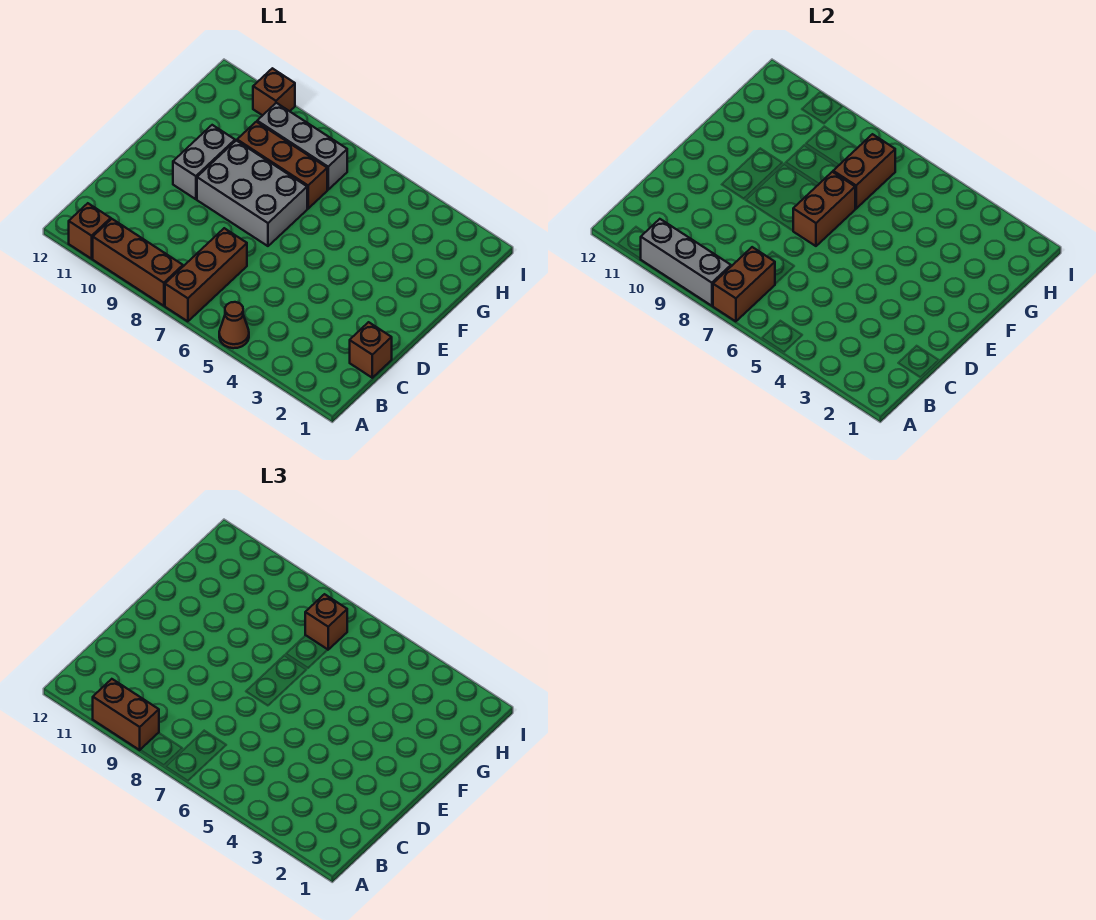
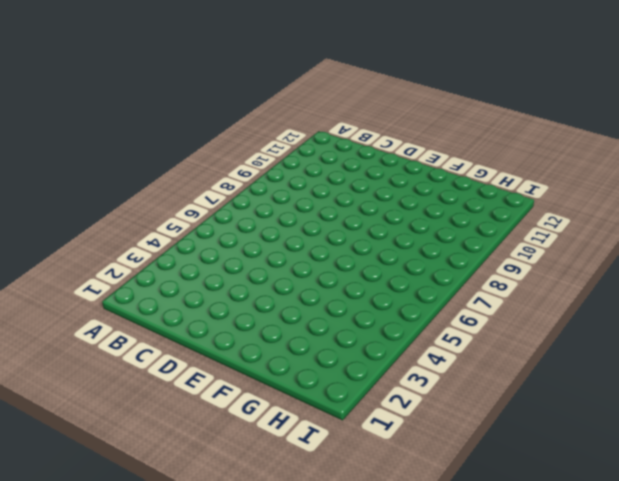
none -> brown 1x1 cone [219,302,249,348]
none -> brown 1x3 brick [165,228,247,321]
none -> brown 1x3 brick [93,219,183,306]

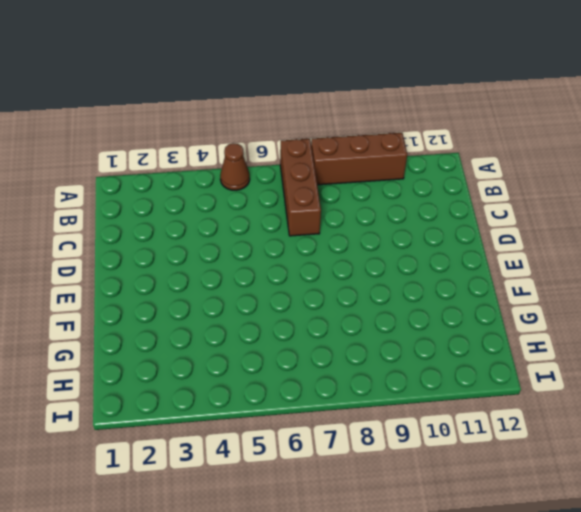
none -> brown 1x1 brick [69,203,111,259]
none -> brown 1x1 brick [350,322,392,378]
none -> grey 2x3 brick [197,141,307,246]

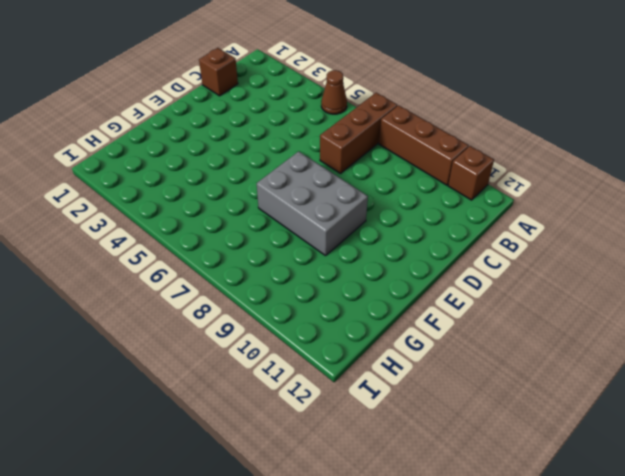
none -> grey 1x2 brick [173,125,235,199]
none -> brown 1x3 brick [237,122,327,209]
none -> grey 1x3 brick [257,103,347,190]

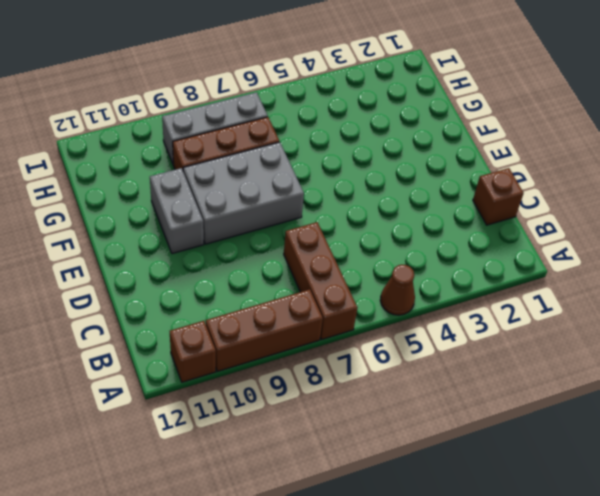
none -> brown 1x1 brick [253,68,295,115]
none -> brown 1x2 brick [713,247,775,321]
none -> grey 1x3 brick [640,219,731,306]

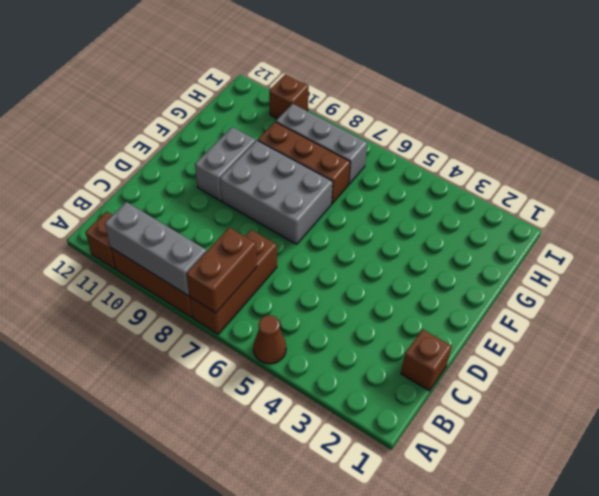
none -> brown 1x2 brick [793,172,855,246]
none -> brown 1x2 brick [833,134,895,209]
none -> brown 1x2 brick [93,679,159,750]

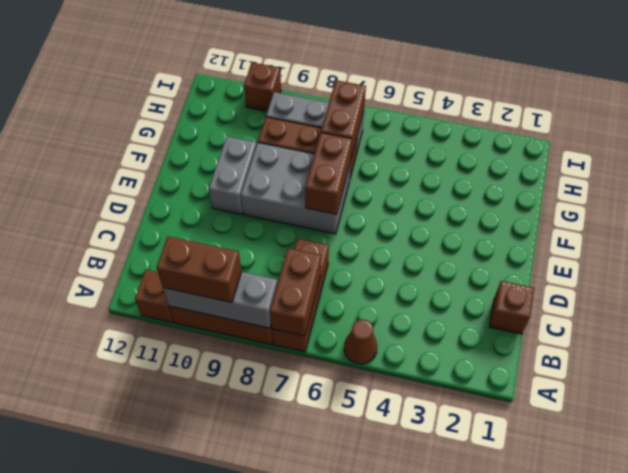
none -> brown 1x1 brick [305,594,347,650]

